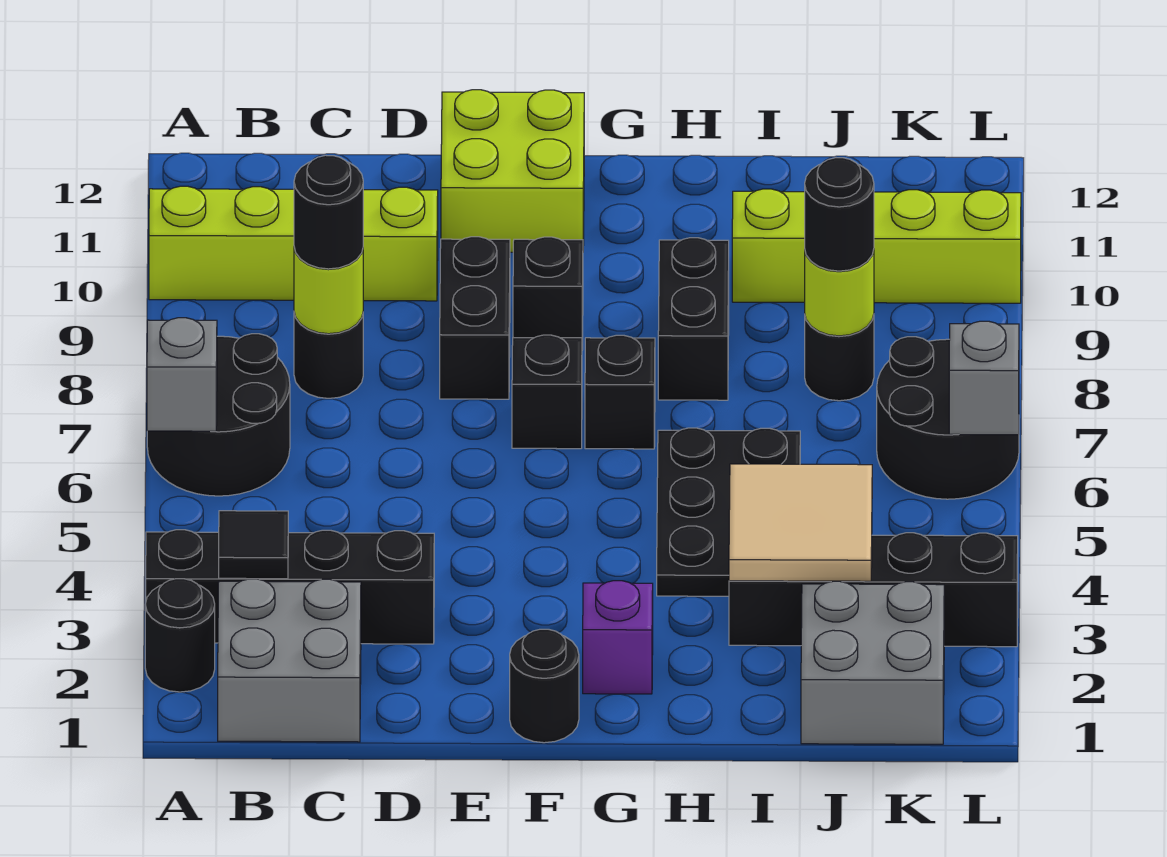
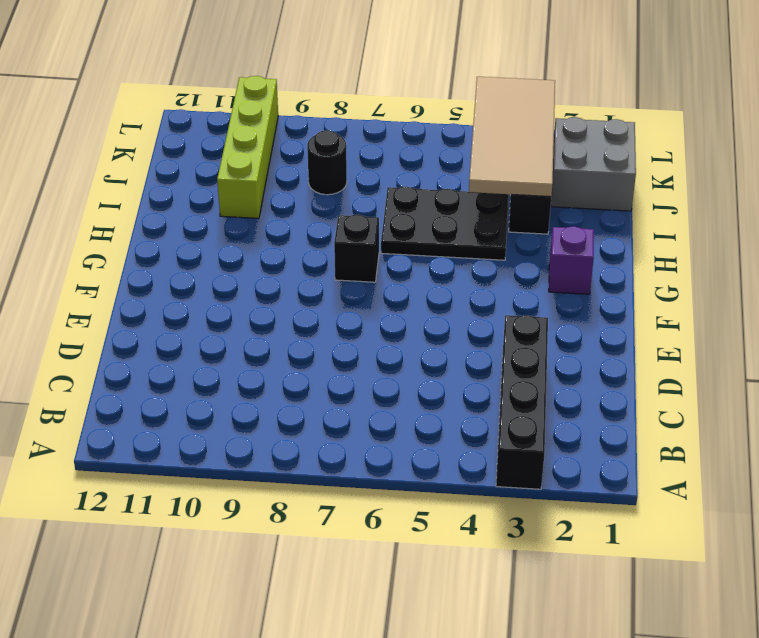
tan 2x4 tile [469,77,555,197] -> tan 2x2 tile [729,464,872,581]
none -> black 1x1 round brick [145,579,215,692]
none -> black 2x2 round brick [147,334,290,496]
none -> lime 1x4 brick [149,186,438,301]

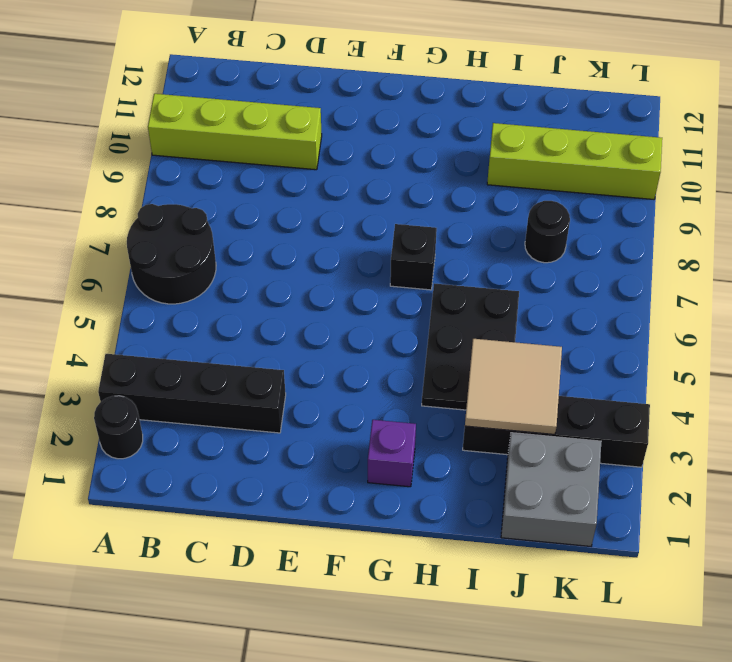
none -> grey 2x2 brick [218,579,361,742]
none -> black 1x1 round brick [294,313,363,398]
none -> black 1x2 brick [440,237,510,399]

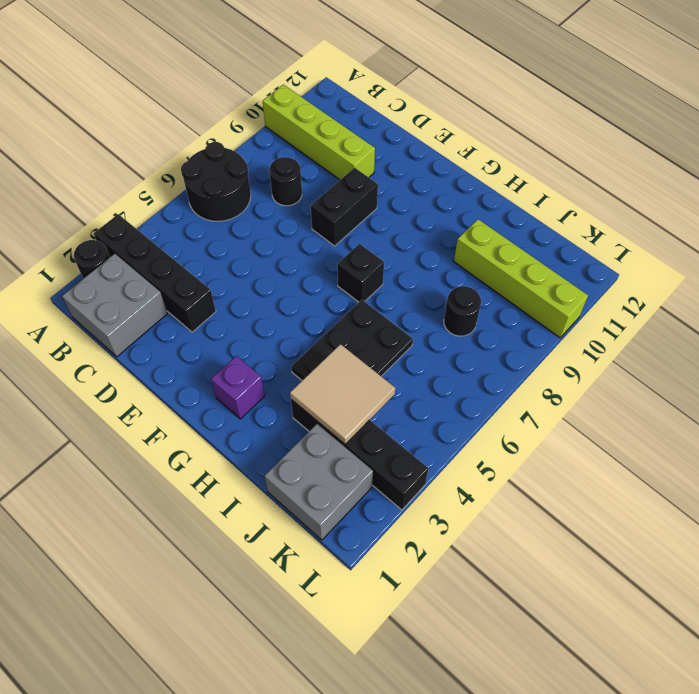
none -> lime 2x2 brick [441,90,584,252]
none -> black 1x1 round brick [510,629,579,743]
none -> black 1x1 brick [512,335,582,449]

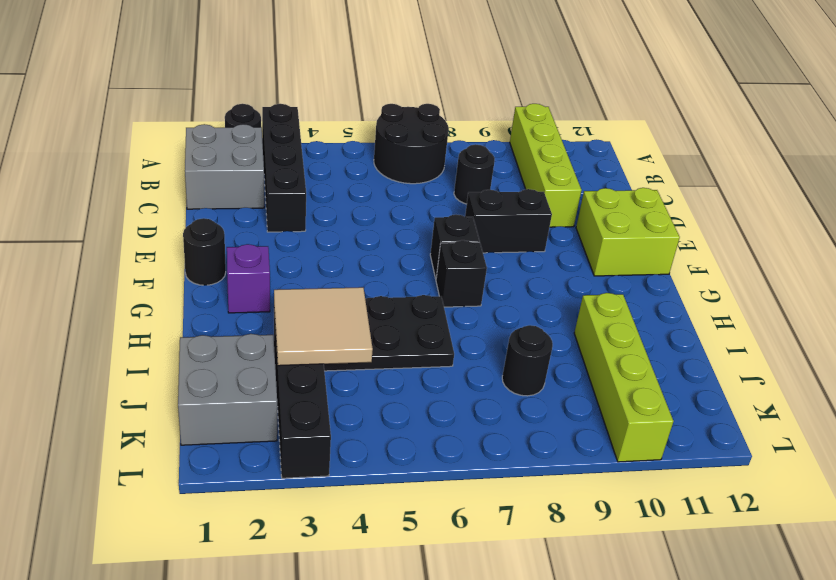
none -> black 1x1 brick [513,237,583,350]
none -> black 1x2 brick [658,238,729,400]
none -> black 2x2 round brick [877,337,1019,499]

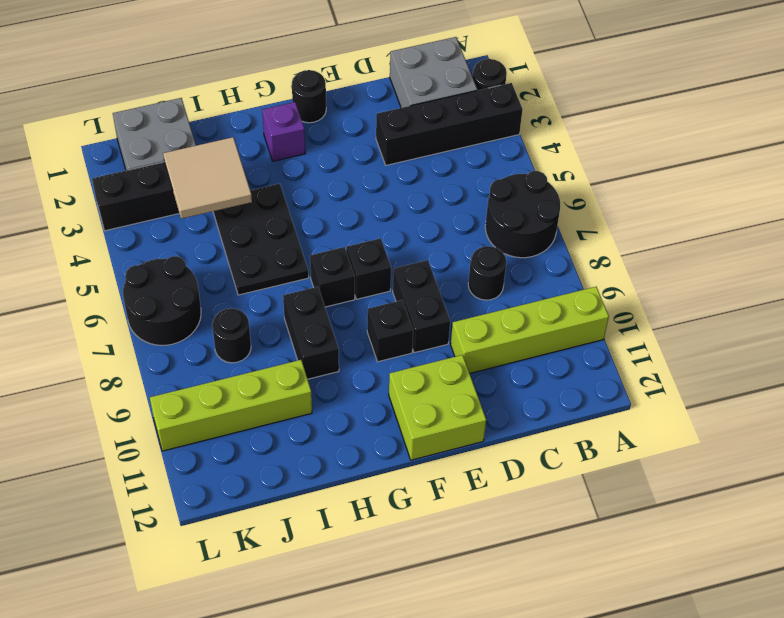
none -> grey 1x1 brick [147,318,217,431]
none -> black 1x1 tile [219,511,288,579]
none -> lime 1x1 round brick [294,248,363,334]

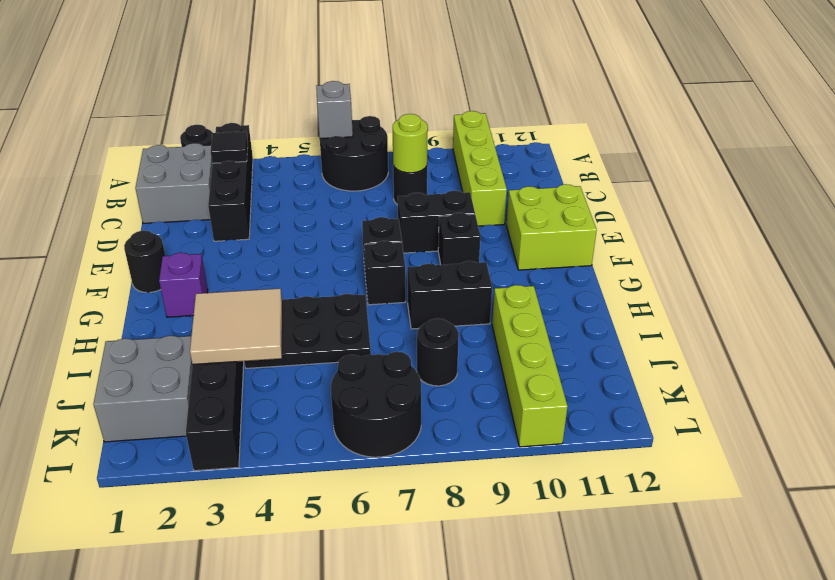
none -> lime 1x1 round brick [805,250,874,336]
none -> grey 1x1 brick [949,321,1019,435]
none -> black 1x1 round brick [294,155,363,269]

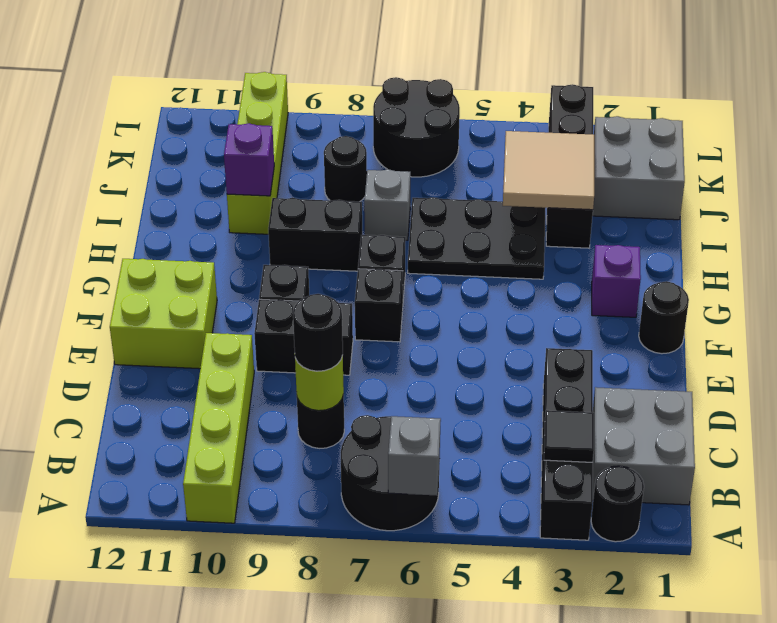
grey 1x1 brick [364,169,411,240] -> grey 1x1 brick moved to [949,321,1019,435]
purple 1x1 brick [224,123,274,196] -> none
none -> lime 1x1 round brick [805,250,874,336]
none -> black 1x1 round brick [805,158,874,271]

